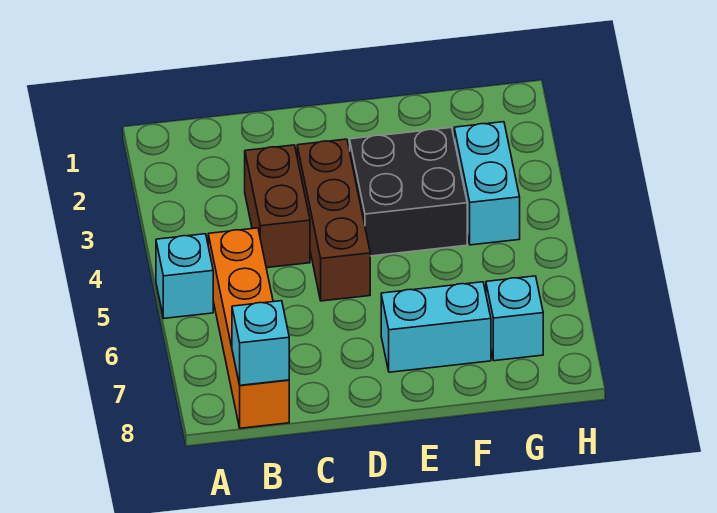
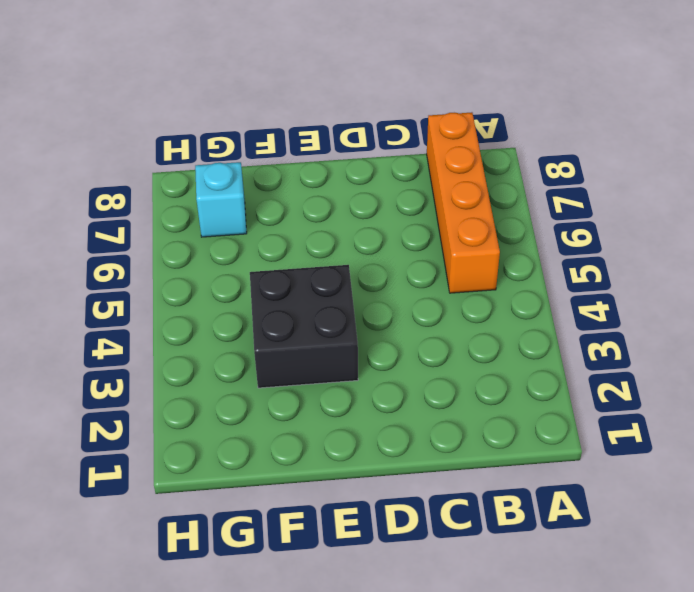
none -> cyan 1x1 brick [156,234,213,318]
none -> brown 1x2 brick [245,145,310,268]

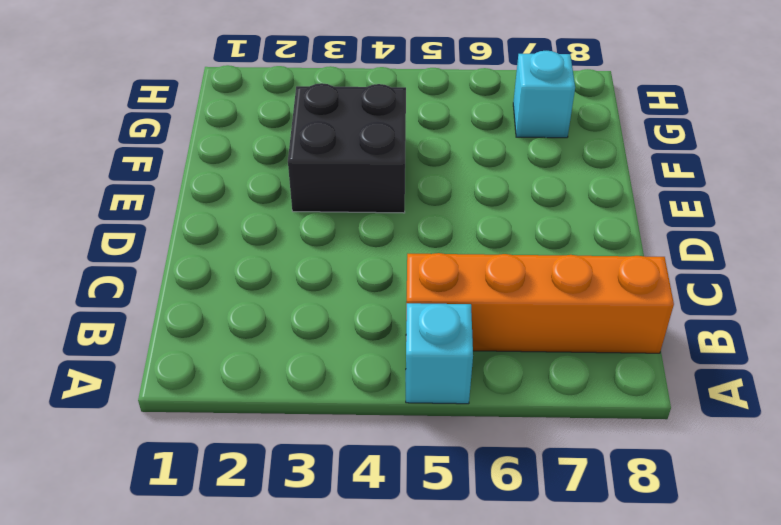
none -> brown 1x2 brick [245,145,310,268]
none -> brown 1x3 brick [297,139,370,301]

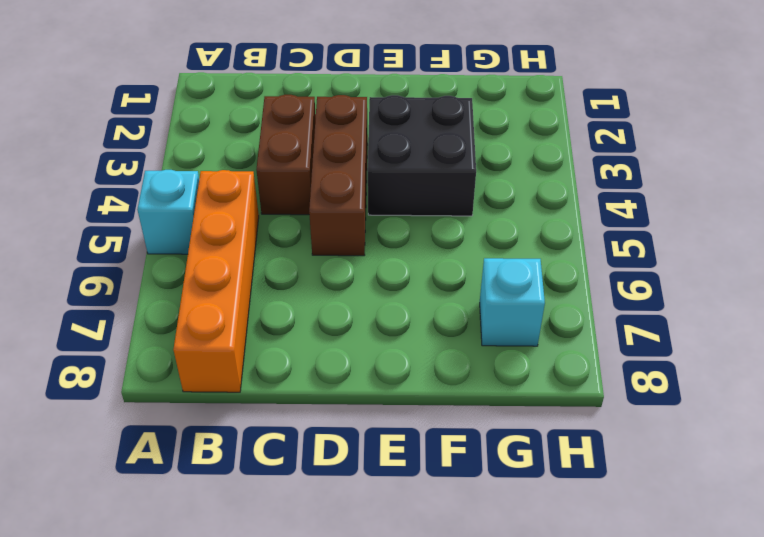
none -> cyan 1x2 brick [381,282,491,372]
none -> cyan 1x2 brick [454,122,520,245]

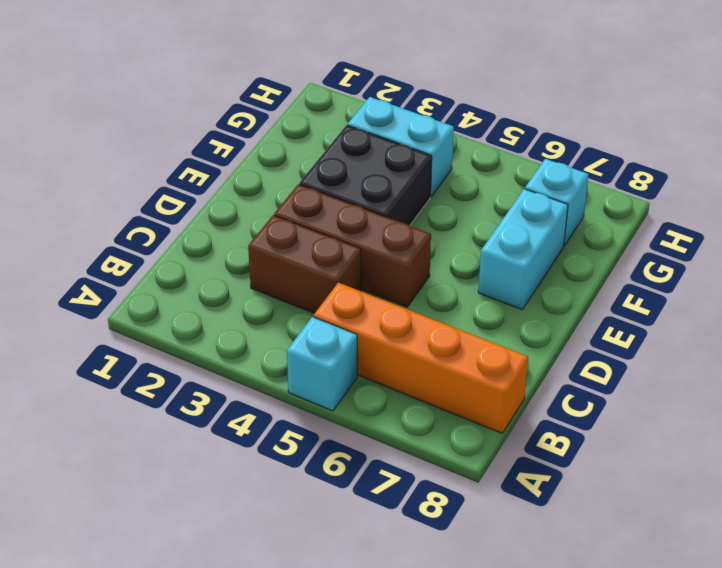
none -> cyan 1x1 brick [232,301,289,385]

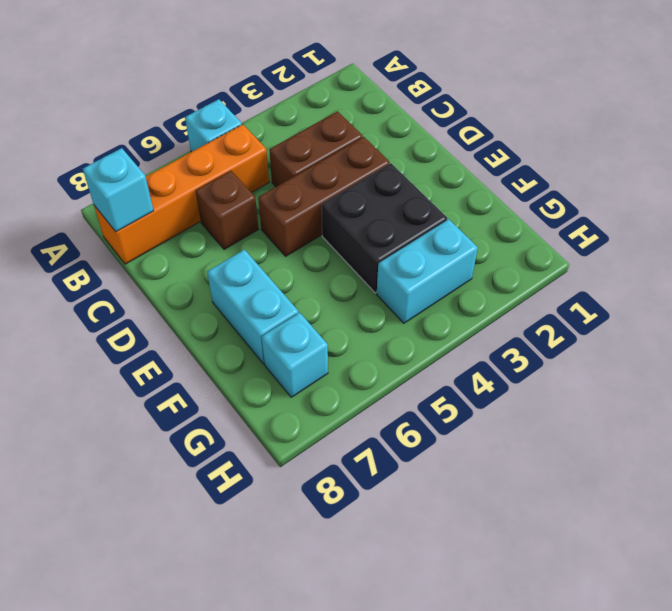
brown 1x1 brick [195,171,258,249] -> none

